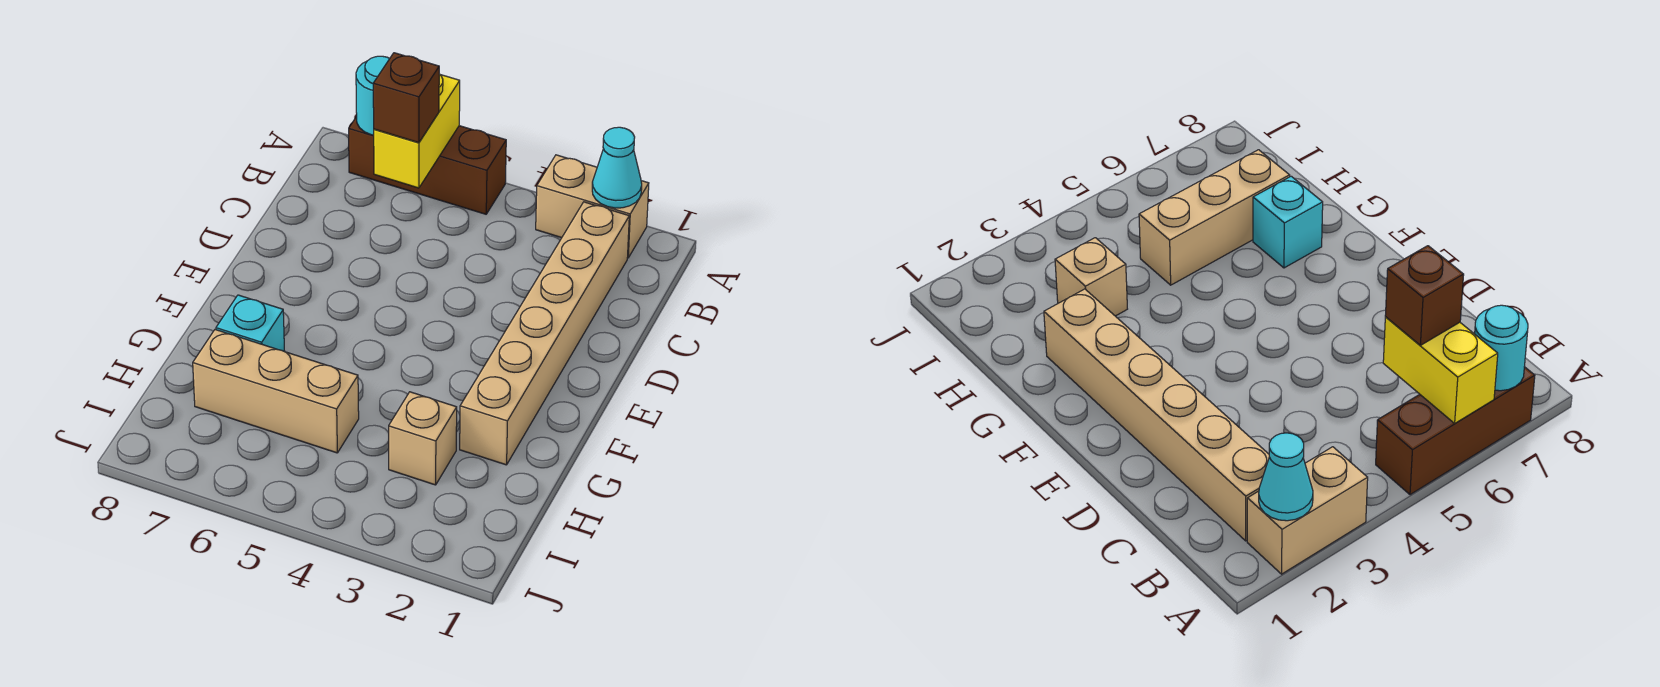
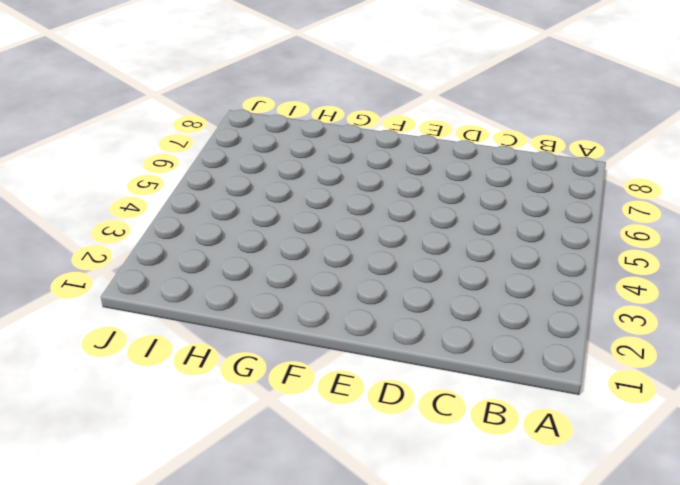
none -> tan 1x2 brick [536,155,649,258]
none -> brown 1x3 brick [349,117,506,214]

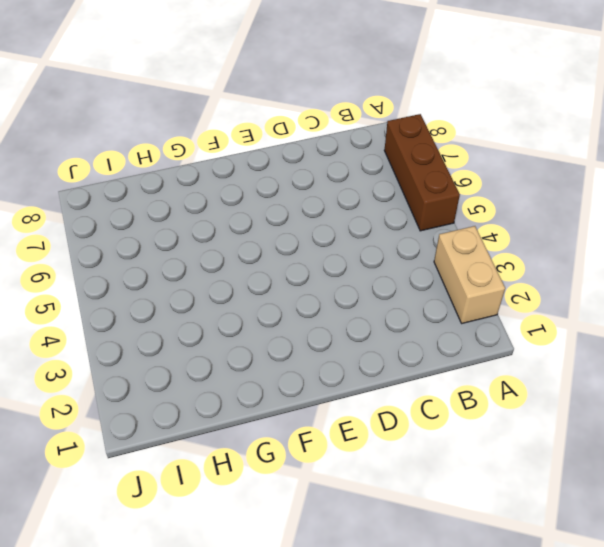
none -> tan 1x6 brick [460,202,629,465]
none -> cyan 1x1 brick [216,295,284,351]

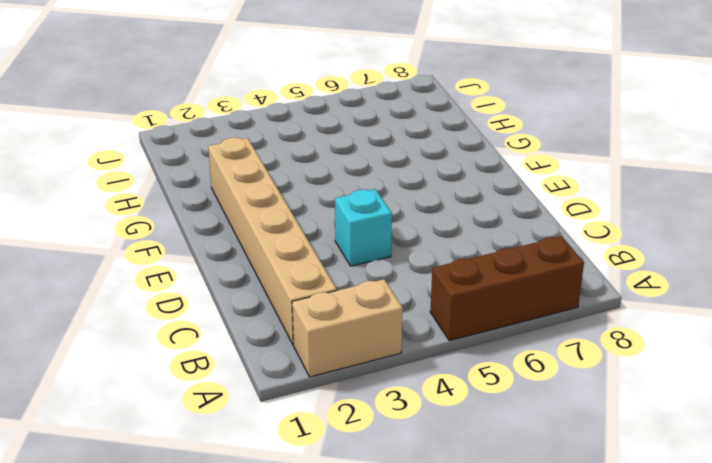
cyan 1x1 brick [335,189,392,266] -> cyan 1x1 brick moved to [216,295,284,351]
none -> tan 1x1 brick [389,392,457,485]
none -> tan 1x3 brick [193,330,359,453]

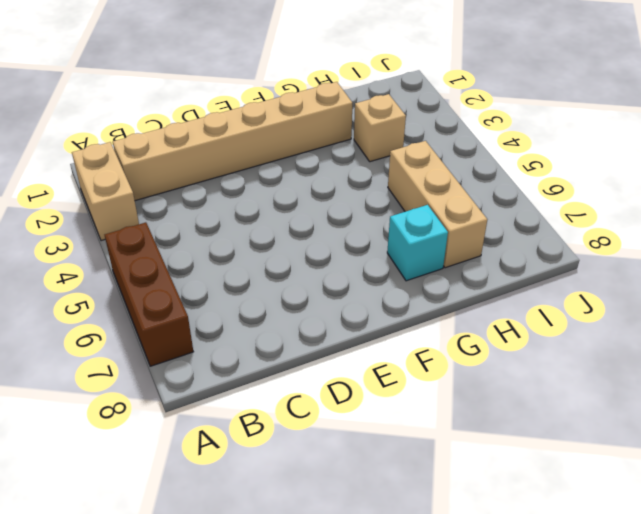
none -> cyan 1x1 cone [592,127,642,208]
none -> yellow 1x2 brick [374,74,460,188]

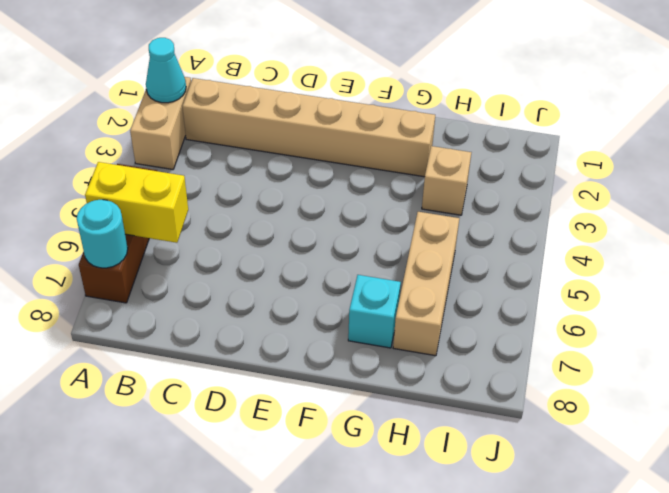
none -> brown 1x1 brick [373,53,439,143]

